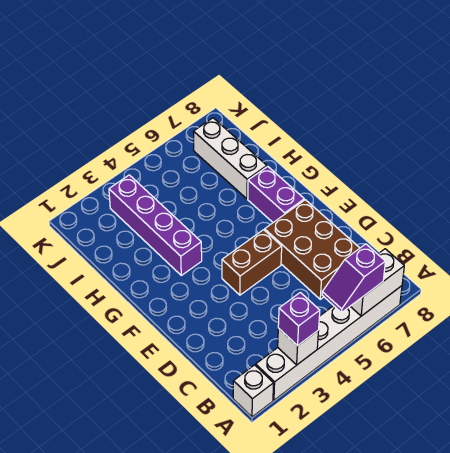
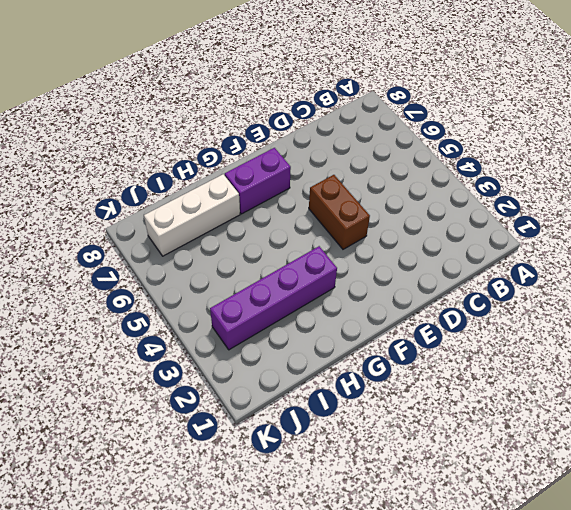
none -> white 1x1 brick [233,365,274,417]
none -> white 1x6 brick [256,286,402,400]

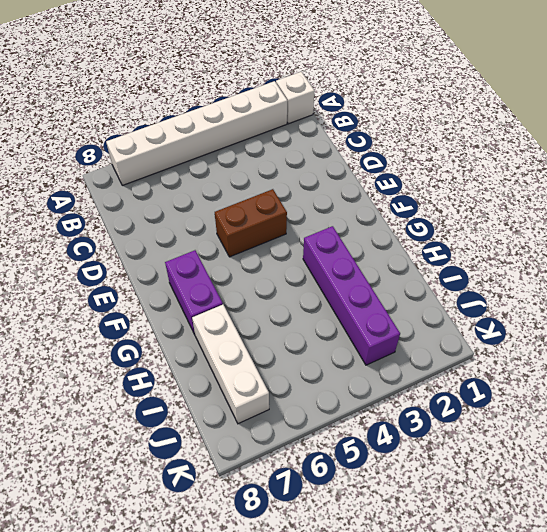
none -> brown 2x3 brick [265,200,360,299]
none -> white 1x1 brick [278,328,319,365]

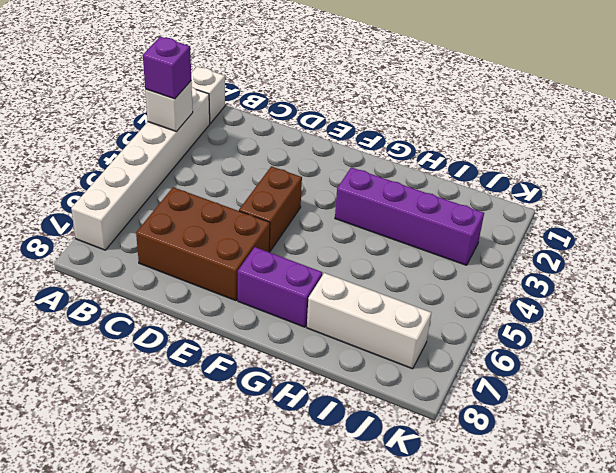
none -> white 1x2 brick [350,249,404,316]
none -> purple 1x2 slope [322,244,385,312]

